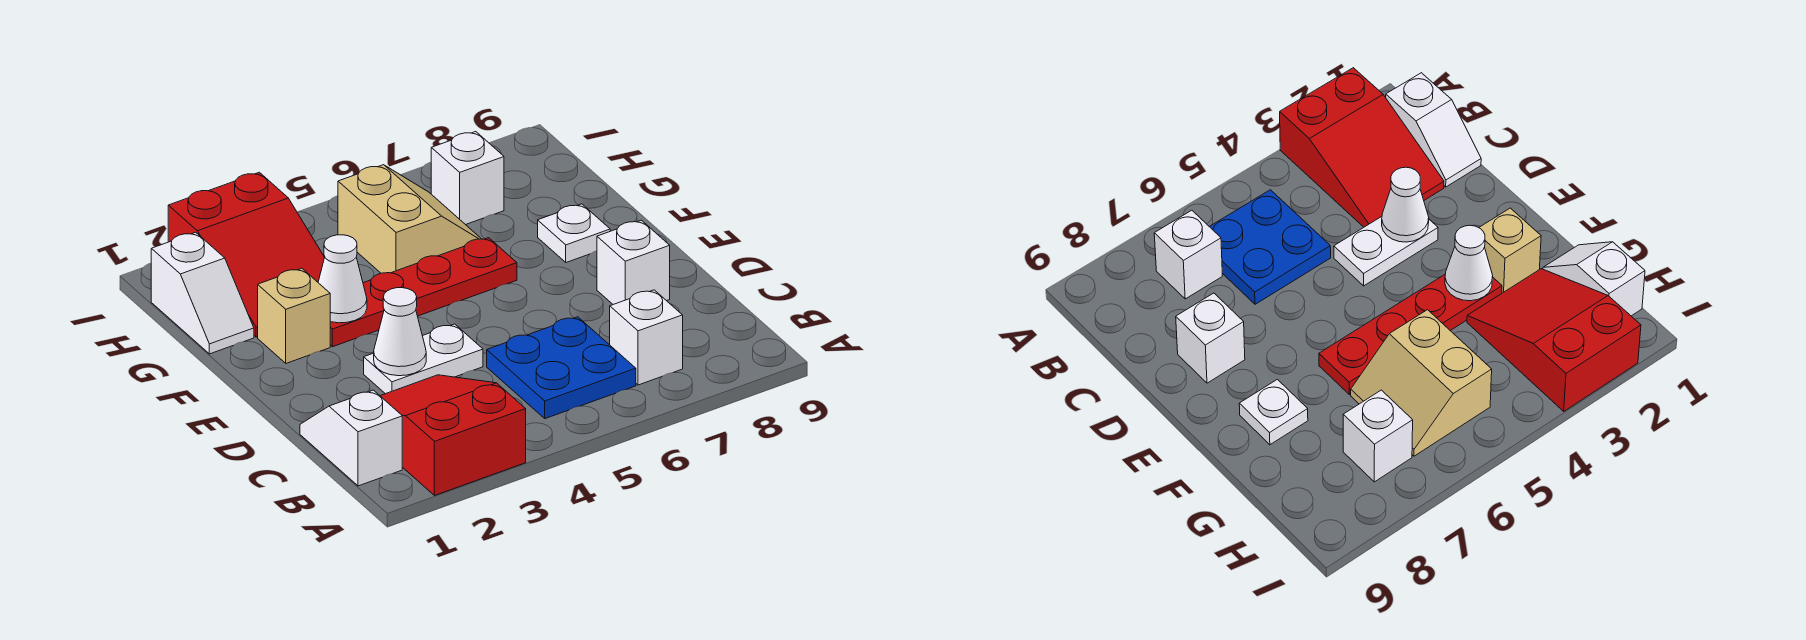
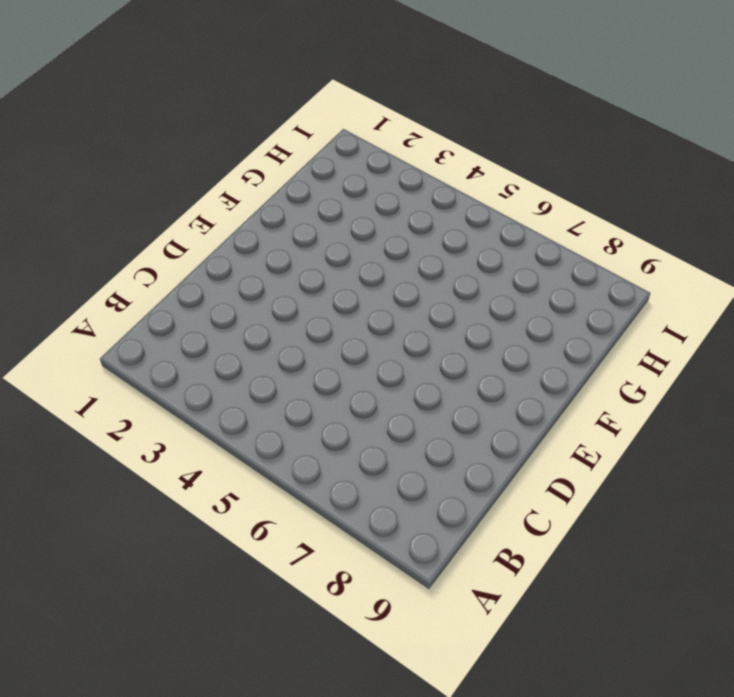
none -> red 2x3 slope [381,375,526,496]
none -> white 1x2 slope [300,390,402,486]
none -> blue 2x2 plate [487,317,636,419]

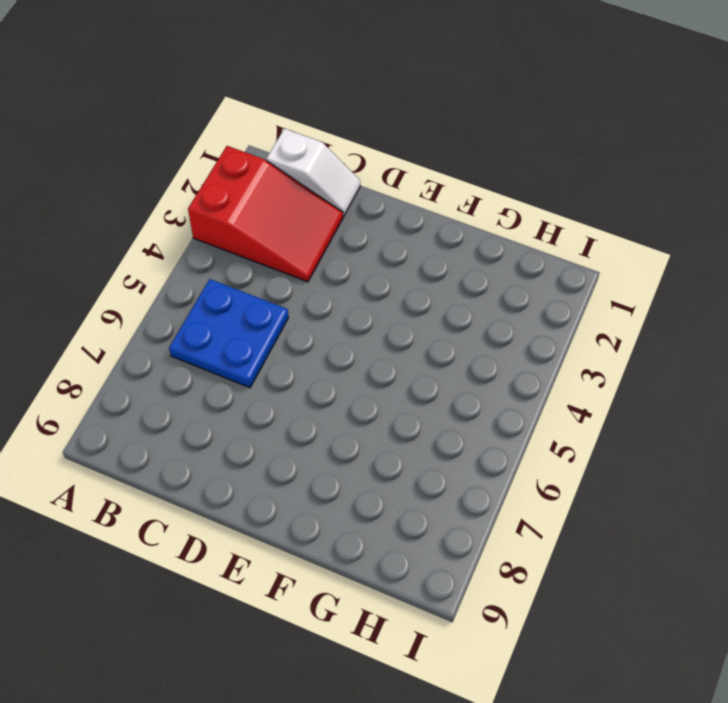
none -> white 1x1 brick [610,290,683,385]
none -> white 1x2 plate [364,324,483,394]
none -> white 1x1 brick [597,220,670,304]

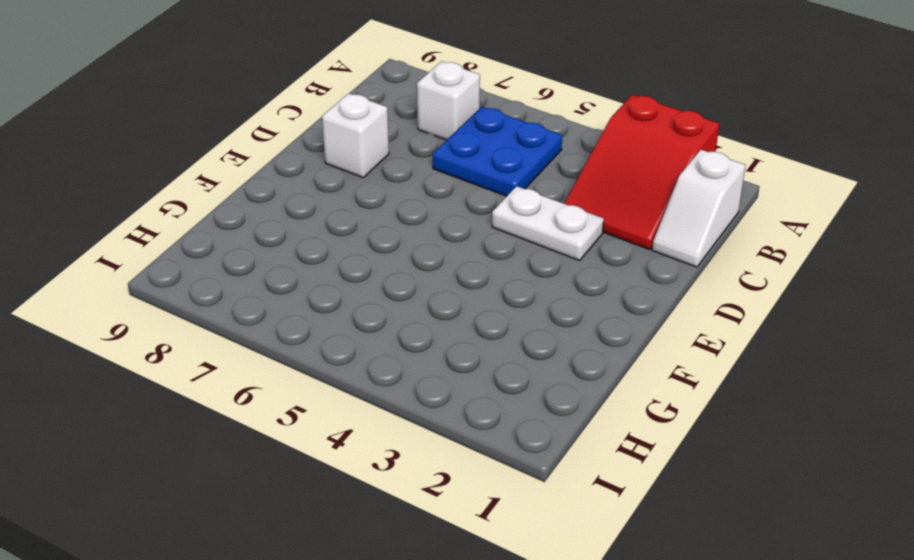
none -> tan 1x1 brick [258,268,330,363]
none -> red 1x4 plate [330,238,517,347]
none -> white 1x1 plate [538,204,610,262]

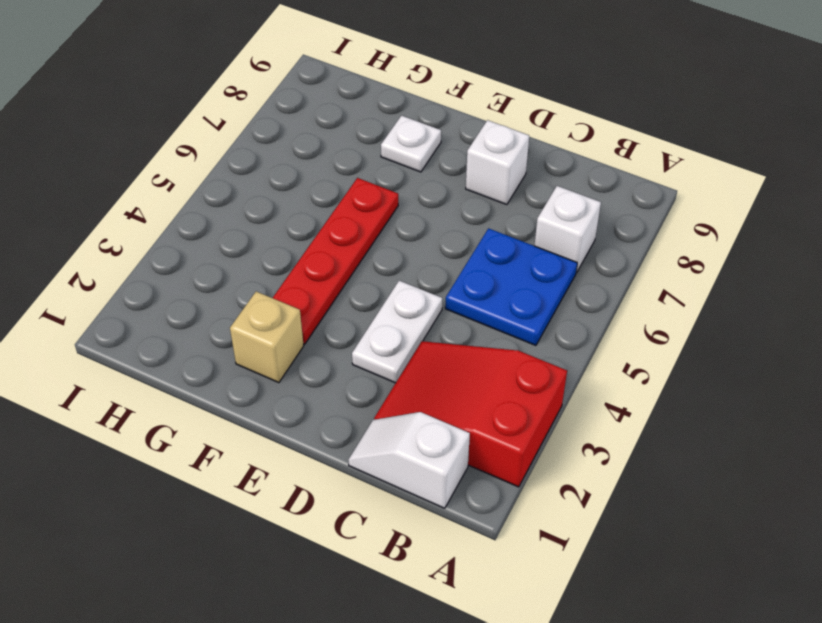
none -> white 1x2 slope [151,232,254,354]
none -> red 2x3 slope [168,172,325,337]
none -> tan 2x2 slope [338,165,481,273]

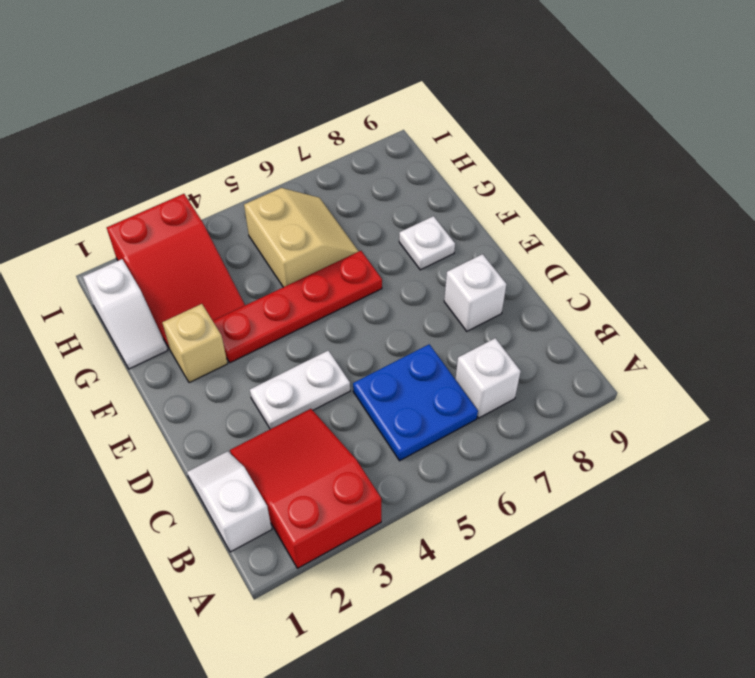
none -> white 1x1 brick [431,132,504,225]
none -> white 1x1 cone [374,288,426,376]
none -> white 1x1 cone [318,235,367,323]

